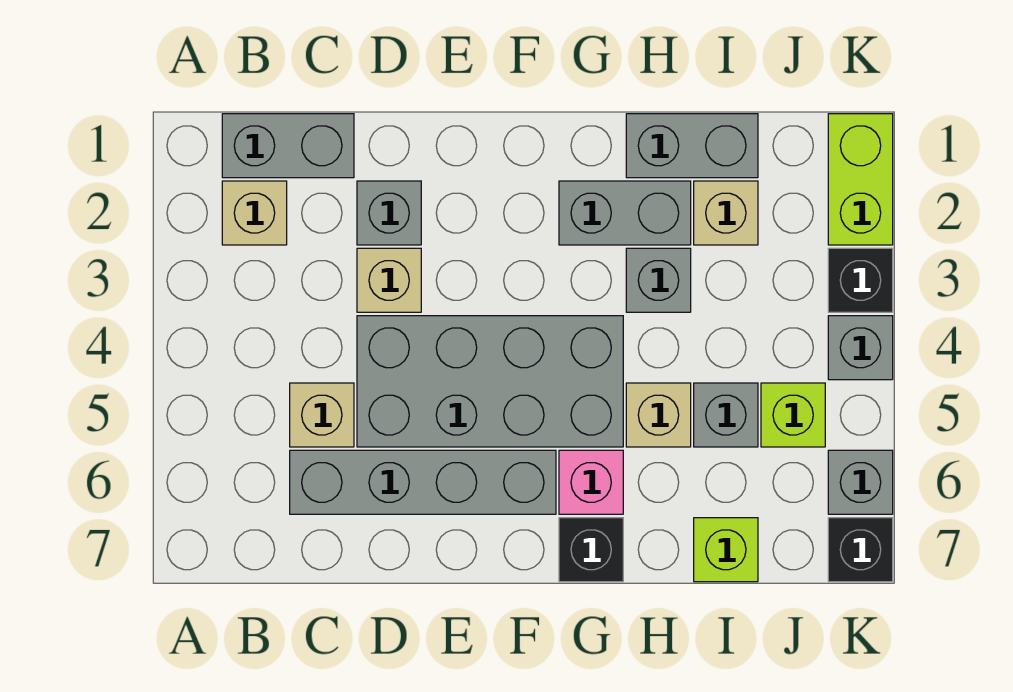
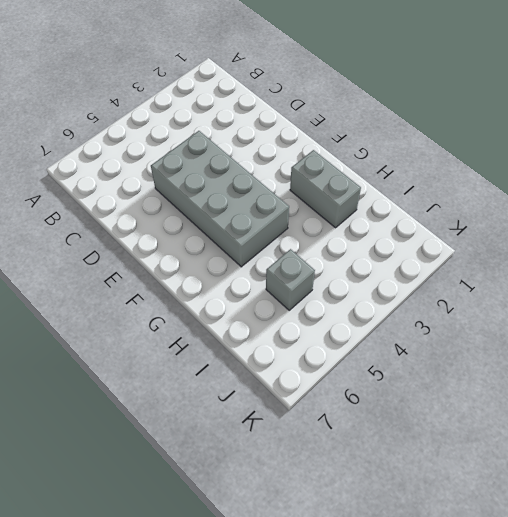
none -> grey 1x2 brick [222,114,354,178]
none -> tan 1x1 brick [222,181,287,245]
none -> tan 1x1 brick [290,383,354,447]

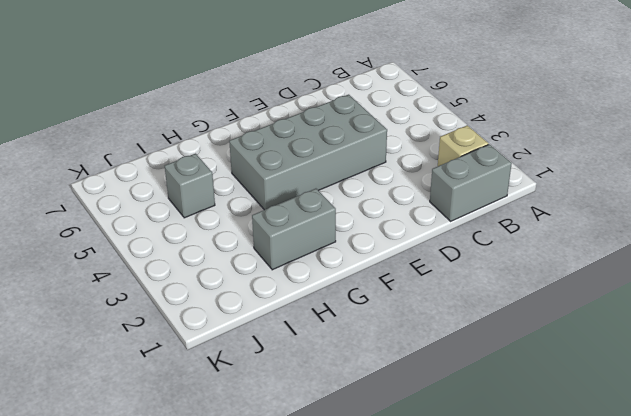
none -> tan 1x1 brick [290,383,354,447]
none -> grey 1x4 brick [290,450,556,514]
none -> grey 1x1 brick [357,181,421,245]

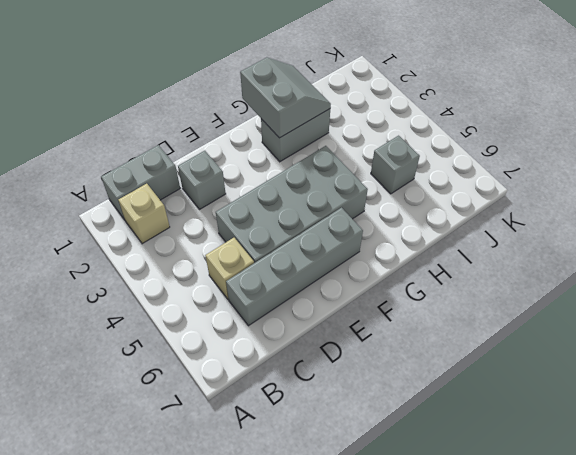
grey 2x2 slope [240,57,331,138] -> none
none -> tan 1x1 brick [357,248,421,312]
none -> pink 1x1 brick [559,450,623,514]
none -> black 1x1 brick [559,518,623,582]

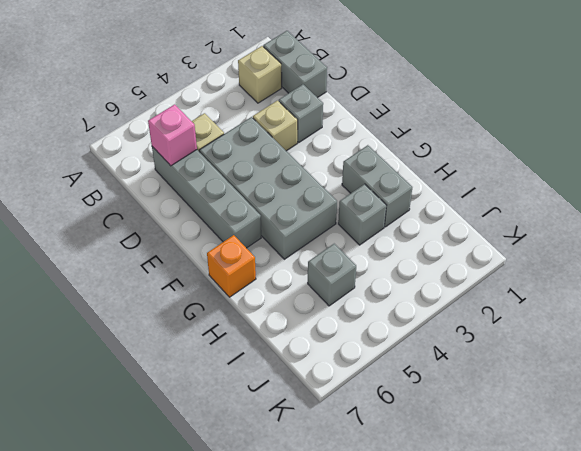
pink 1x1 brick [148,104,197,166] -> pink 1x1 brick moved to [559,450,623,514]
orange 1x1 brick [207,235,256,297] -> black 1x1 brick [559,518,623,582]
none -> grey 1x2 brick [626,114,758,178]
none -> tan 1x1 brick [626,383,691,447]
none -> tan 1x1 brick [694,181,758,245]

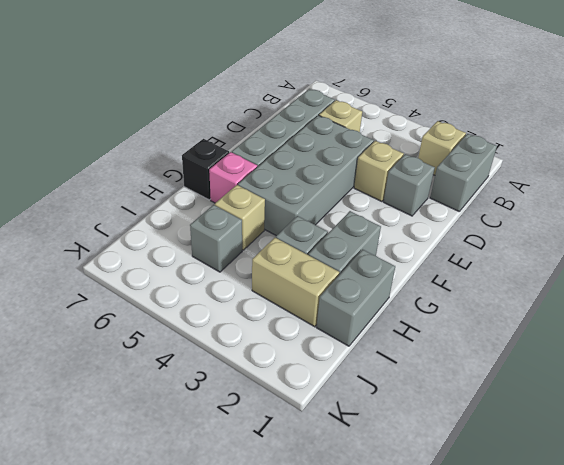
tan 1x2 brick [252,238,340,327] -> tan 1x1 brick [694,181,758,245]
none -> lime 1x1 brick [694,518,758,582]
none -> lime 1x1 brick [761,383,825,447]
none -> lime 1x2 brick [828,114,893,245]

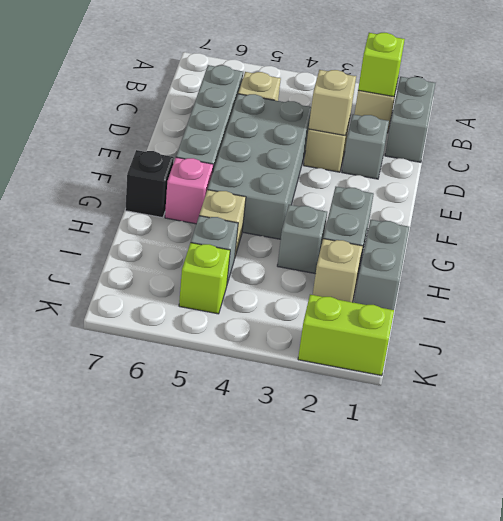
lime 1x1 brick [358,33,405,97] -> lime 1x1 brick moved to [694,518,758,582]
tan 1x1 brick [309,70,356,135] -> none
none -> black 1x1 brick [828,248,893,312]
none -> grey 1x1 brick [828,316,893,380]
none -> grey 1x1 brick [828,450,893,514]

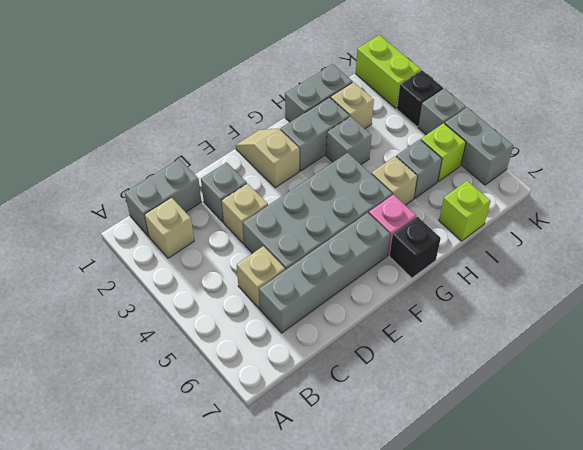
tan 1x2 slope [236,129,299,188] -> none
grey 1x2 brick [445,107,513,185] -> grey 1x1 brick [828,450,893,514]
none -> black 1x1 brick [828,518,893,582]

